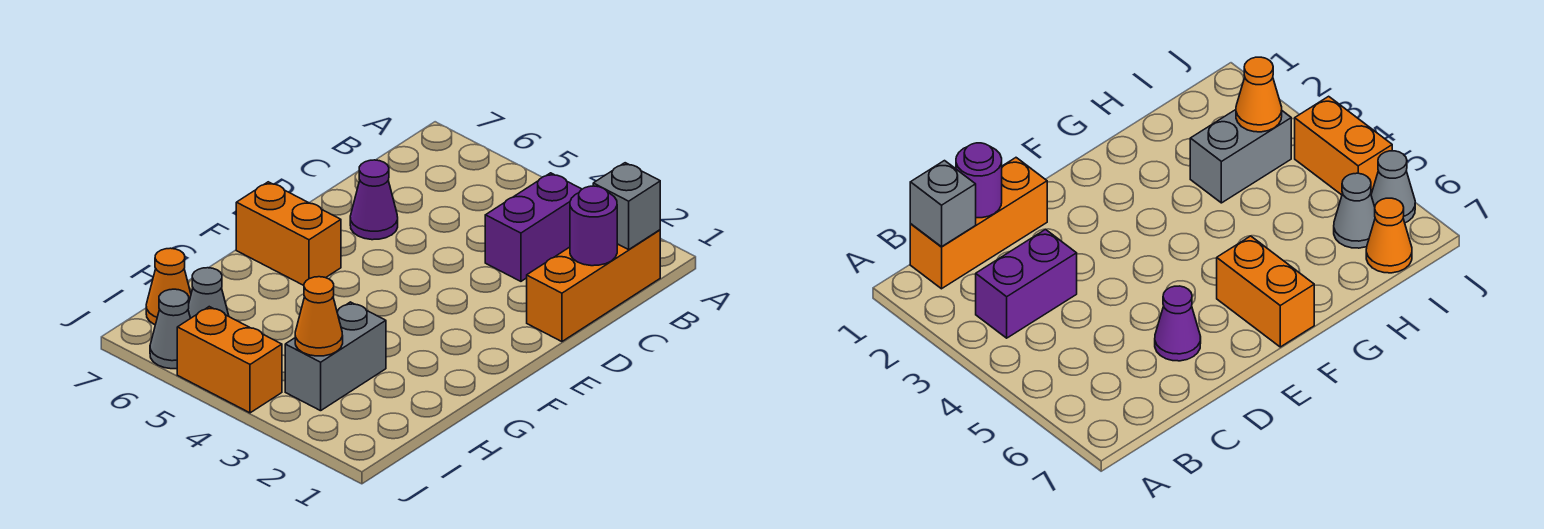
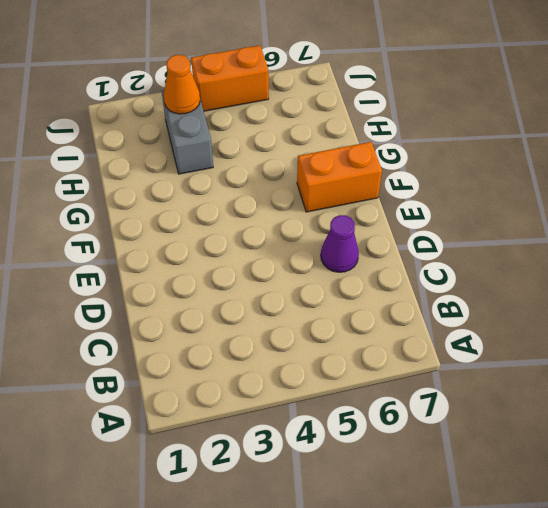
none -> orange 1x3 brick [527,230,660,342]
none -> purple 1x2 brick [485,173,582,281]
none -> grey 1x1 cone [188,268,229,318]

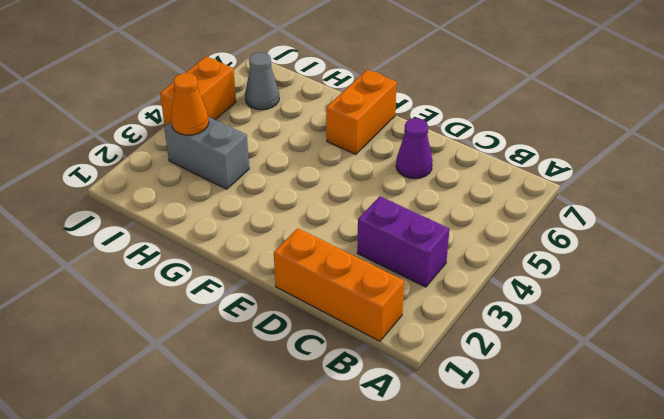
none -> orange 1x1 cone [146,248,191,325]
none -> grey 1x1 cone [150,289,190,369]
none -> grey 1x1 brick [593,163,660,250]

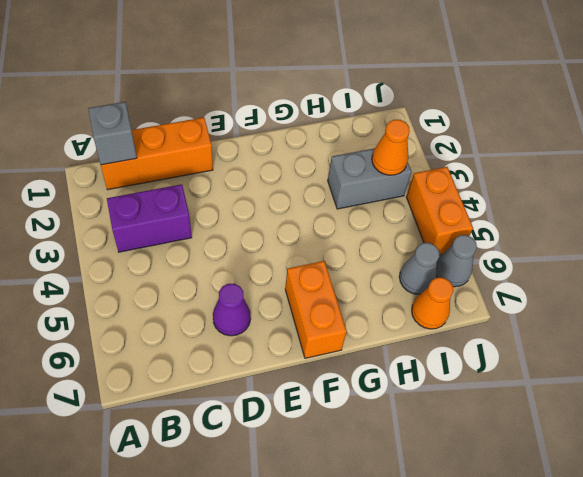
none -> purple 1x1 round brick [570,186,617,266]

